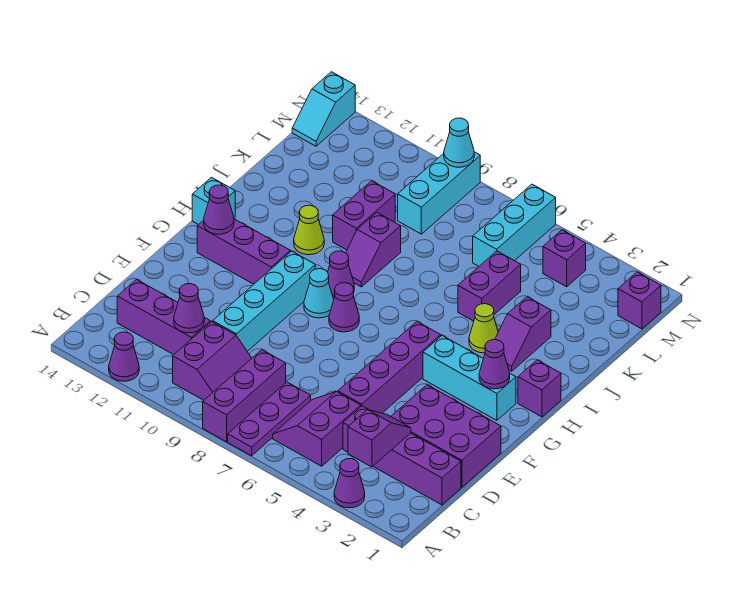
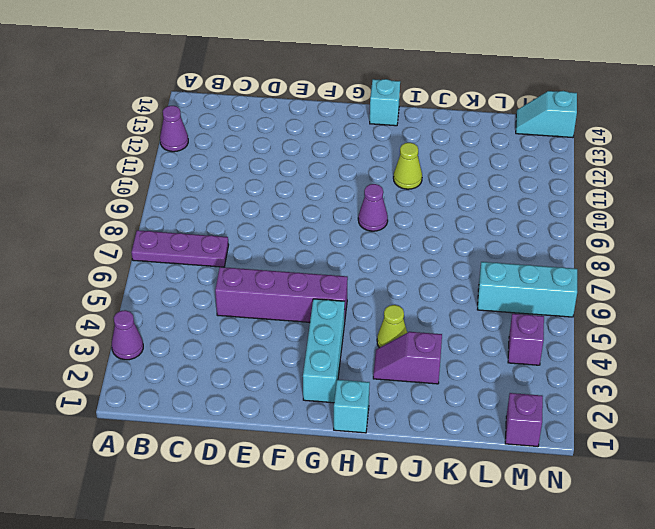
cyan 1x1 brick [334,380,370,433] -> purple 1x1 brick [518,360,561,417]
none -> purple 1x3 brick [203,350,286,442]
none -> purple 2x2 slope [273,391,361,466]
none -> purple 2x2 slope [173,322,252,400]
none -> purple 1x4 brick [343,406,461,505]

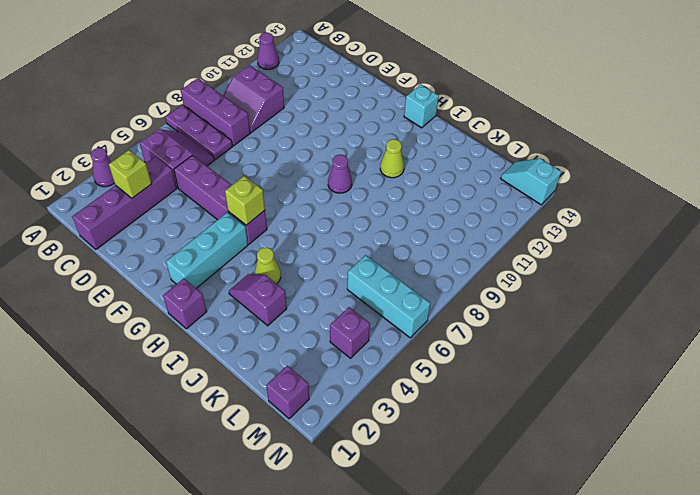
lime 1x1 brick [109,150,152,198] -> purple 1x2 slope [348,410,411,467]
lime 1x1 brick [225,176,265,225] -> none
none -> purple 1x3 brick [117,280,210,355]
none -> purple 2x3 brick [391,385,501,487]
none -> cyan 1x4 brick [213,251,315,351]
none -> purple 1x1 cone [329,283,359,332]

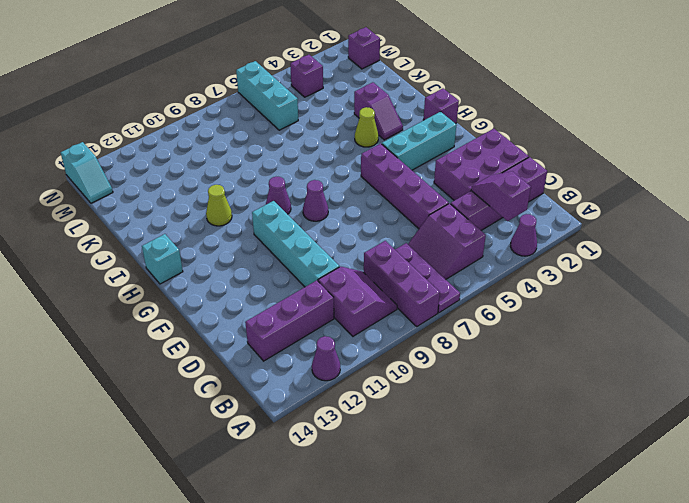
none -> cyan 1x1 cone [304,269,334,318]
none -> purple 1x3 brick [197,219,290,284]
none -> purple 1x2 slope [346,212,401,287]
none -> purple 1x2 brick [458,251,521,321]

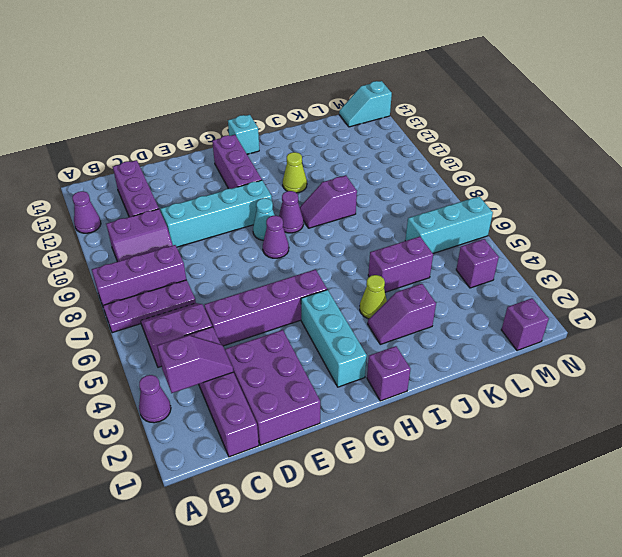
none -> purple 1x2 brick [333,181,395,250]
none -> cyan 1x3 brick [398,152,480,234]
none -> purple 1x1 cone [174,284,204,333]
none -> purple 1x1 cone [479,340,510,389]

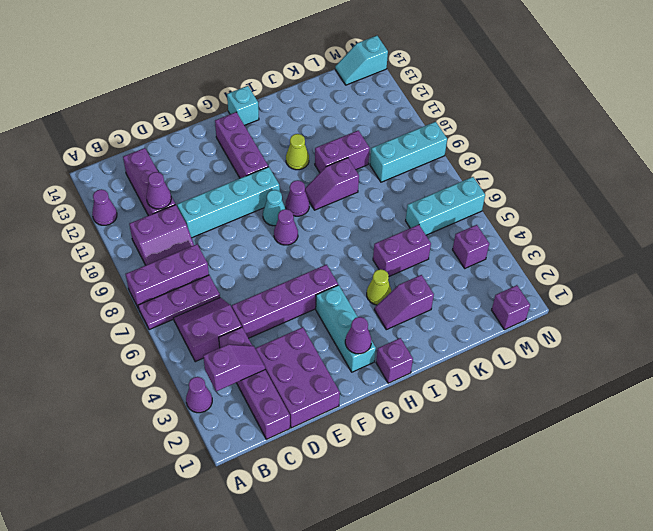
none -> purple 1x1 cone [204,185,234,234]
none -> cyan 1x1 cone [444,118,474,167]

